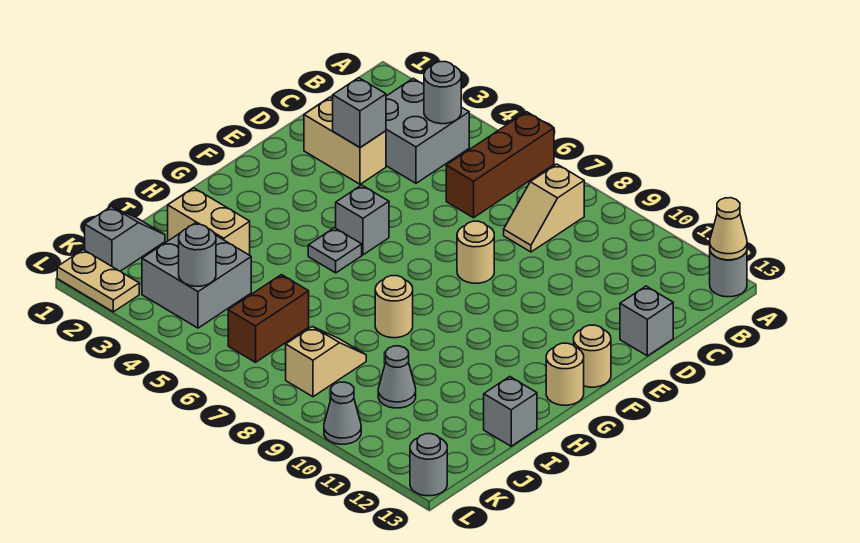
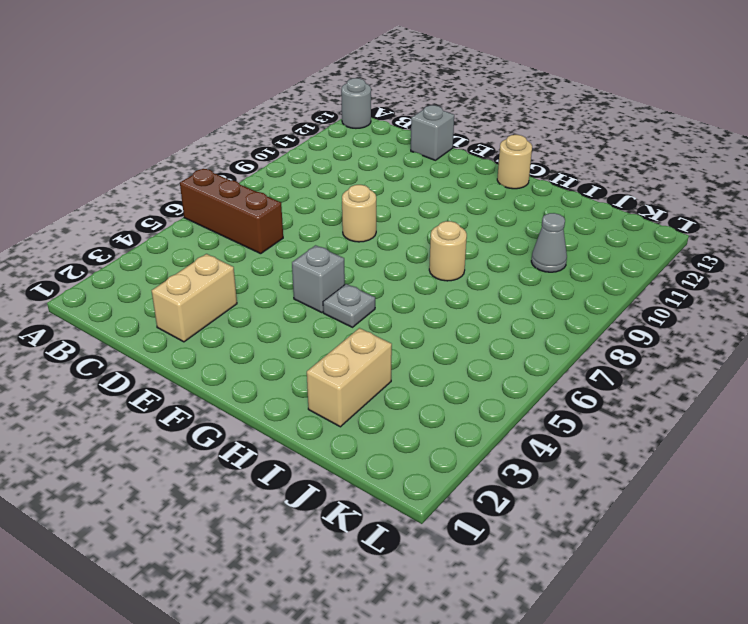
none -> grey 2x2 brick [386,78,469,183]
none -> tan 1x2 slope [504,164,584,252]
none -> tan 1x1 round brick [574,325,611,387]

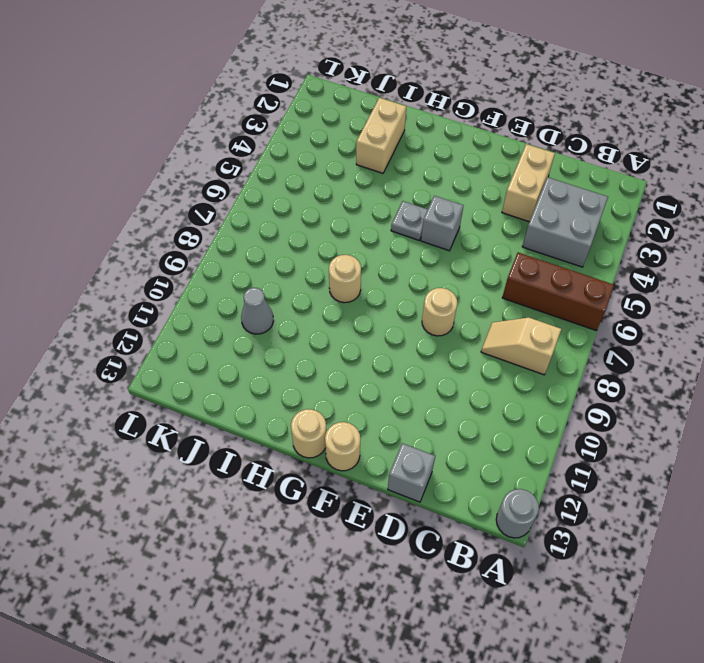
none -> grey 1x1 brick [484,377,537,446]
none -> grey 1x2 slope [85,207,165,271]
none -> grey 2x2 brick [142,223,251,328]

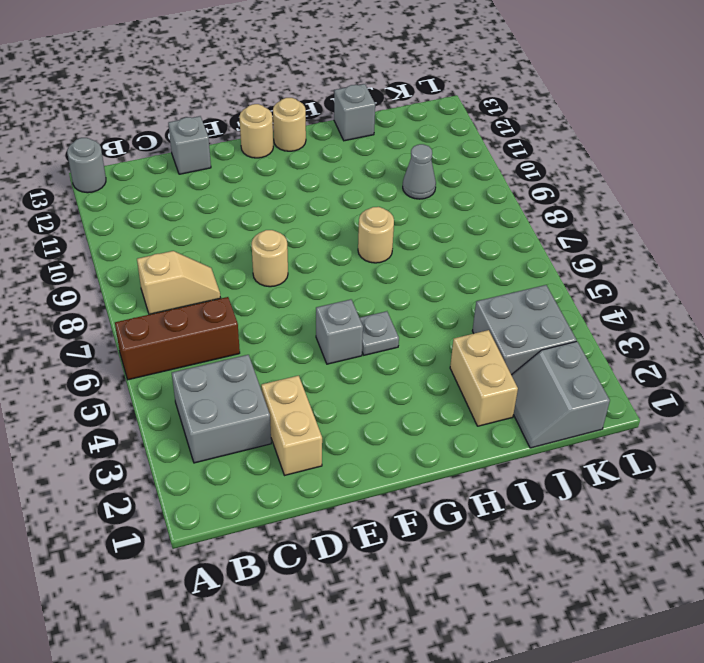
grey 2x2 slope [512,341,610,448] -> grey 1x2 slope [85,207,165,271]
none -> brown 1x2 brick [228,275,309,362]
none -> tan 1x2 slope [286,327,366,397]
none -> tan 1x2 plate [57,250,139,312]

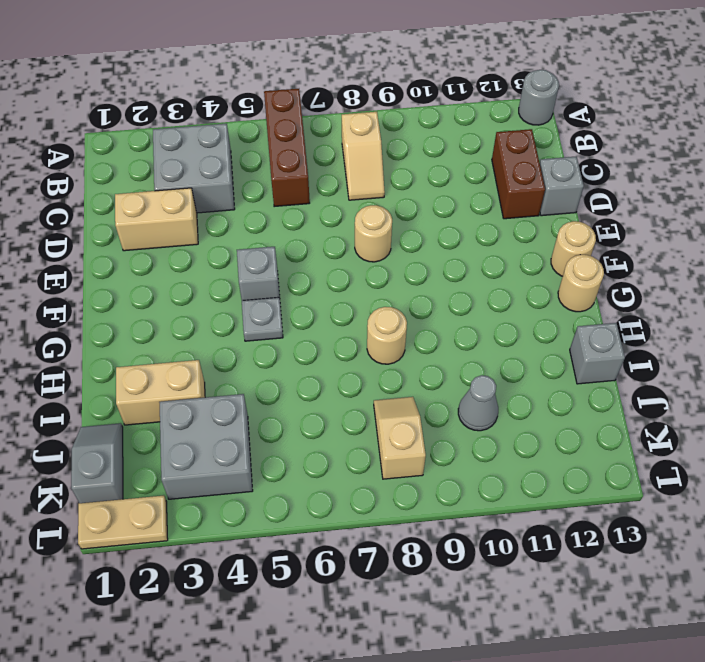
brown 1x2 brick [492,129,545,219] -> brown 1x2 brick moved to [228,275,309,362]
none -> grey 1x1 cone [324,382,361,444]
none -> grey 1x1 round brick [410,434,447,496]
none -> tan 1x1 cone [710,198,747,260]

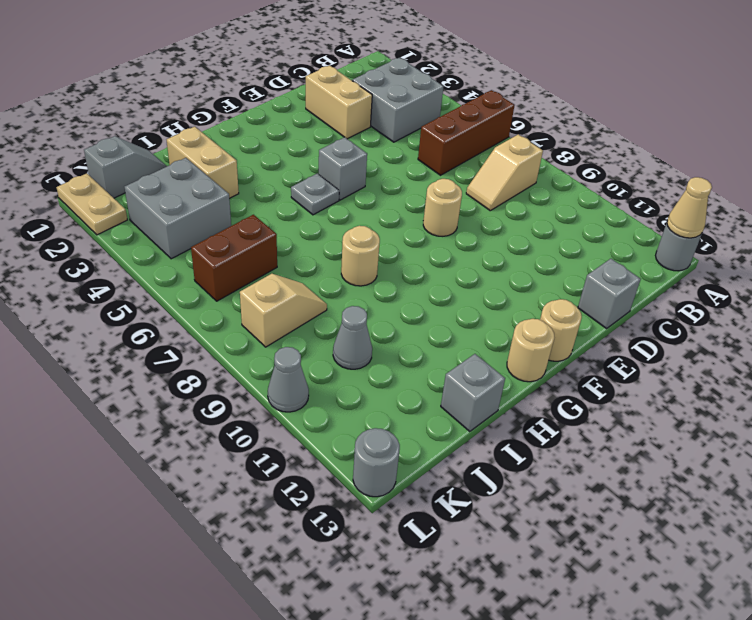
none -> grey 1x1 round brick [424,62,461,124]
none -> grey 1x1 brick [333,78,386,147]
none -> grey 1x1 round brick [179,224,216,286]

